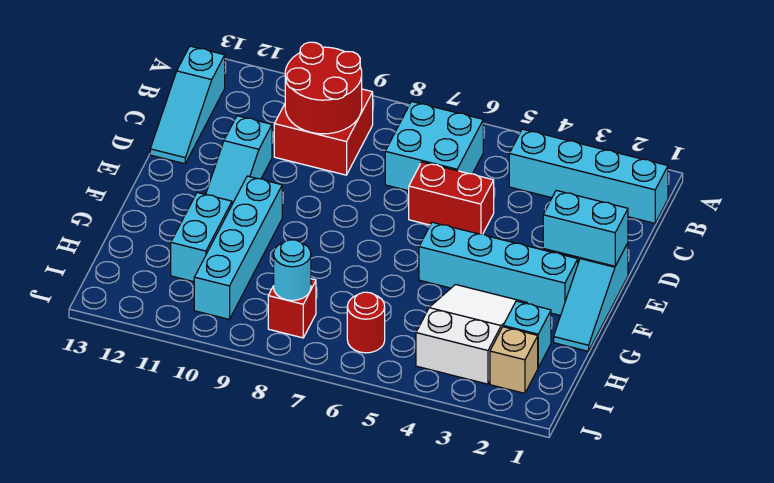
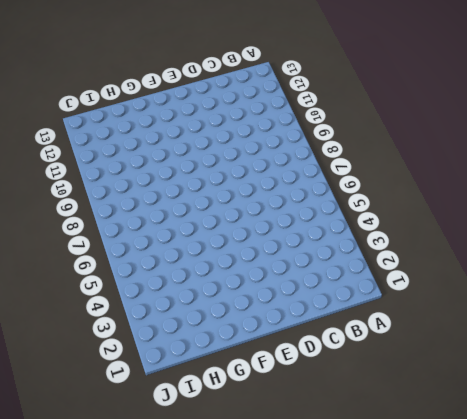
none -> cyan 1x4 brick [509,129,668,223]
none -> cyan 2x2 brick [385,102,483,191]
none -> red 2x2 brick [274,89,373,175]

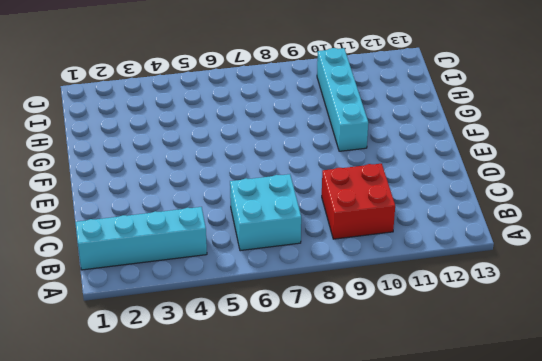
none -> cyan 1x3 slope [150,46,225,164]
none -> red 1x2 brick [409,162,494,234]
none -> cyan 1x3 slope [206,116,272,204]

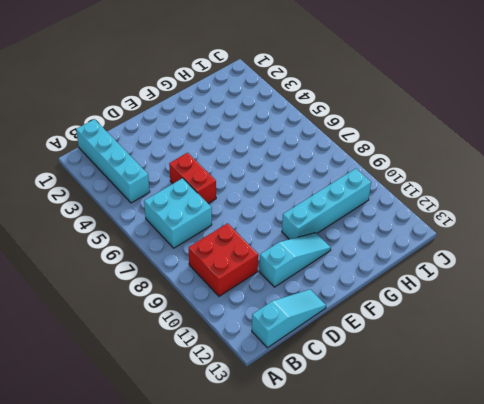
none -> cyan 1x3 slope [554,243,628,351]
none -> cyan 1x4 brick [419,222,578,316]
none -> white 2x3 slope [416,285,527,384]

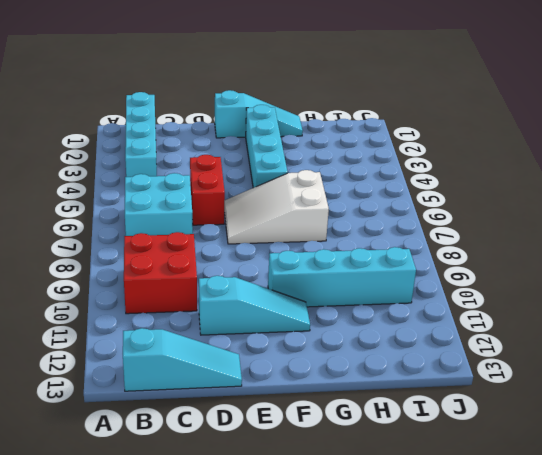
white 2x3 slope [224,170,329,244] -> white 2x3 slope moved to [416,285,527,384]
none -> cyan 1x2 brick [171,193,232,282]
none -> cyan 1x1 brick [503,301,551,367]
none -> tan 1x1 brick [490,327,538,393]

